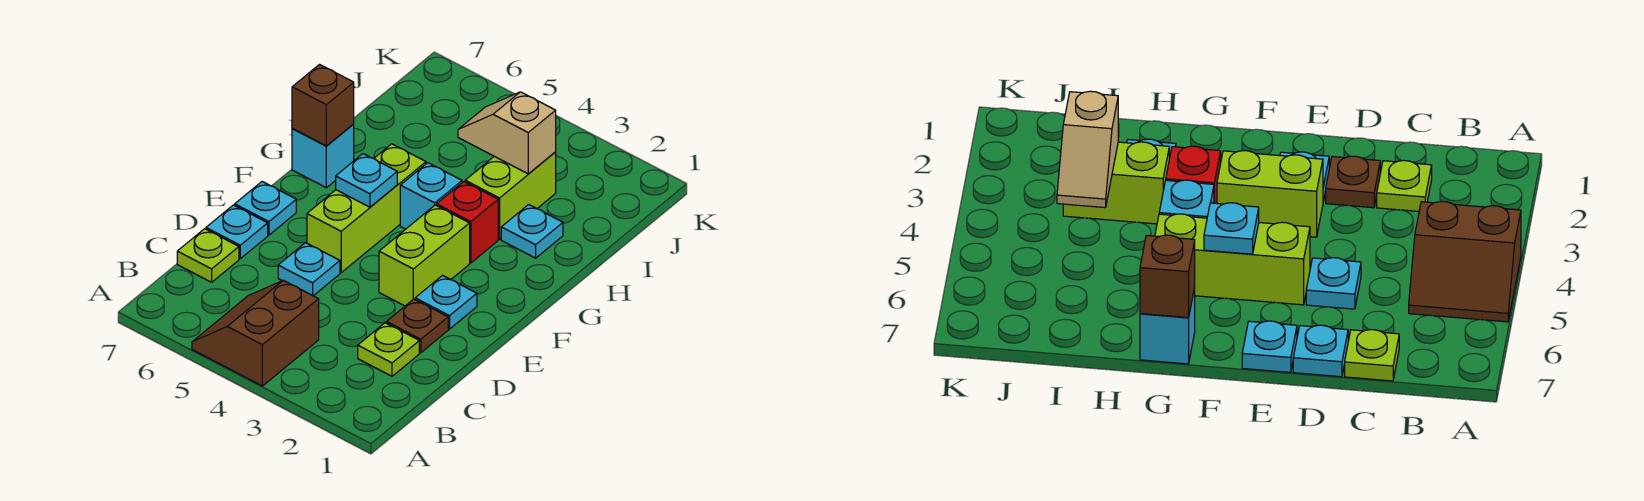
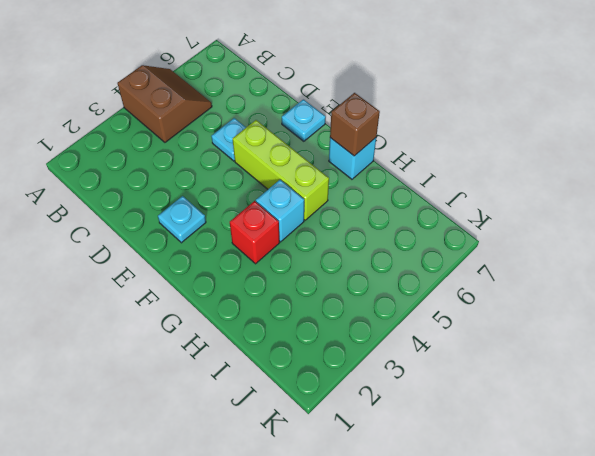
none -> lime 1x1 plate [358,323,419,376]
none -> lime 1x1 plate [177,229,239,282]
none -> brown 1x1 plate [386,299,448,353]

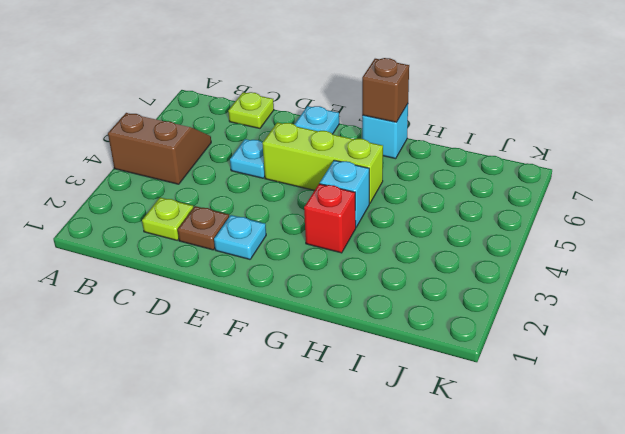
none -> cyan 1x1 plate [206,205,268,258]
none -> lime 1x2 brick [379,205,470,306]
none -> cyan 1x1 plate [501,205,563,258]

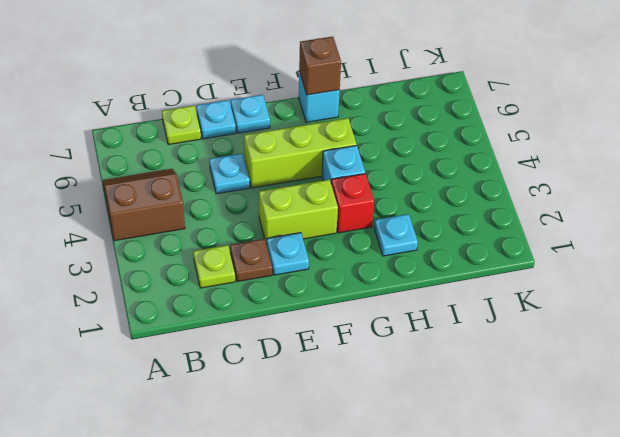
none -> lime 1x2 brick [465,152,556,239]
none -> cyan 1x1 plate [336,154,397,207]
none -> tan 1x2 slope [458,92,556,174]

